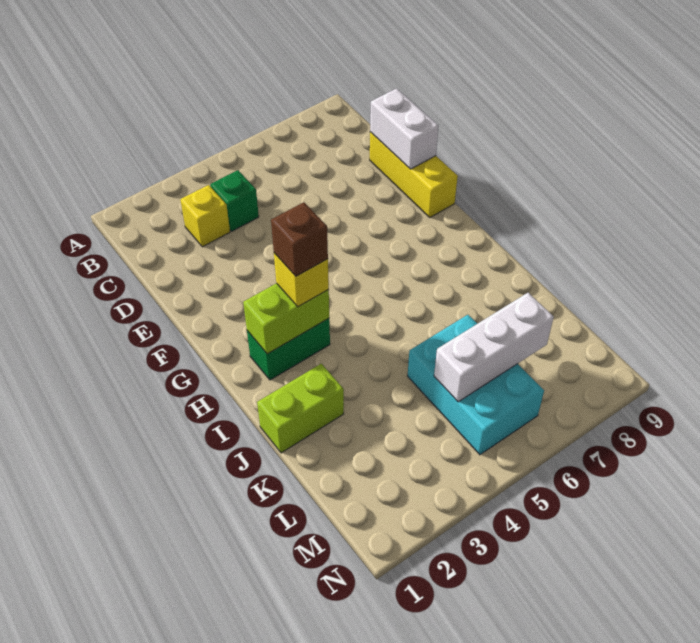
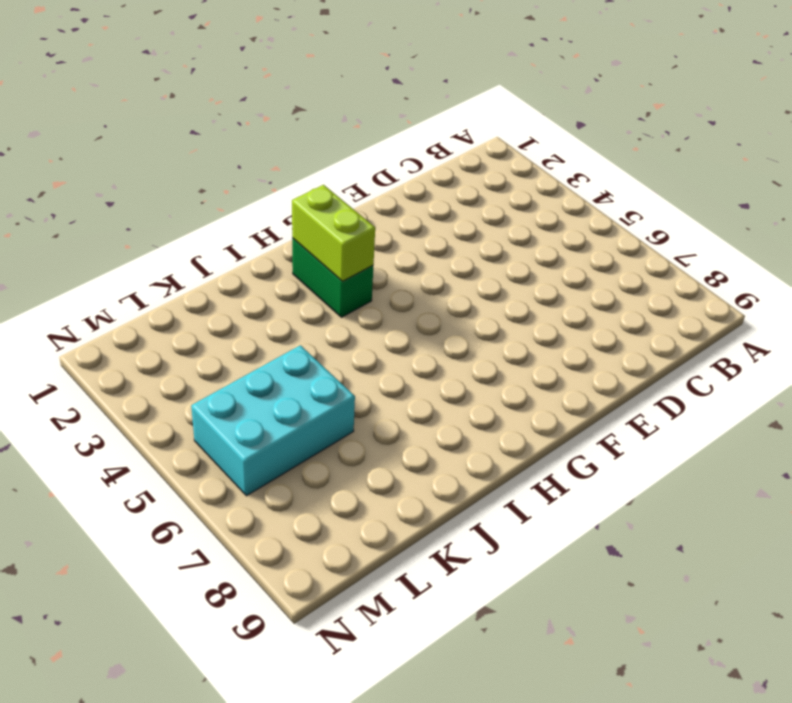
none -> yellow 1x1 brick [180,185,230,247]
none -> green 1x1 brick [210,170,259,231]

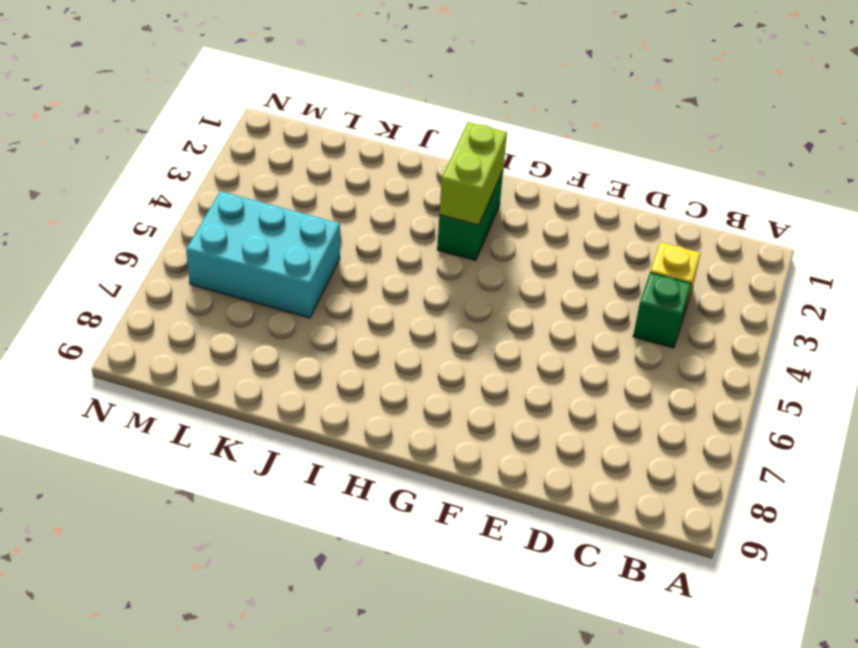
none -> yellow 1x3 brick [370,132,458,217]
none -> lime 1x2 brick [257,364,344,453]

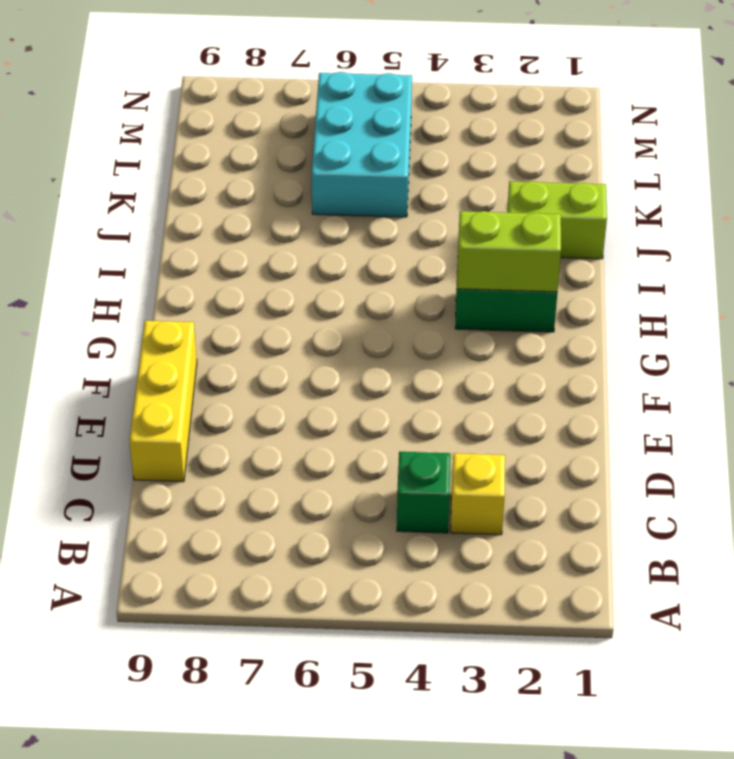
none -> white 1x2 brick [370,88,439,169]
none -> white 1x3 brick [434,293,554,402]

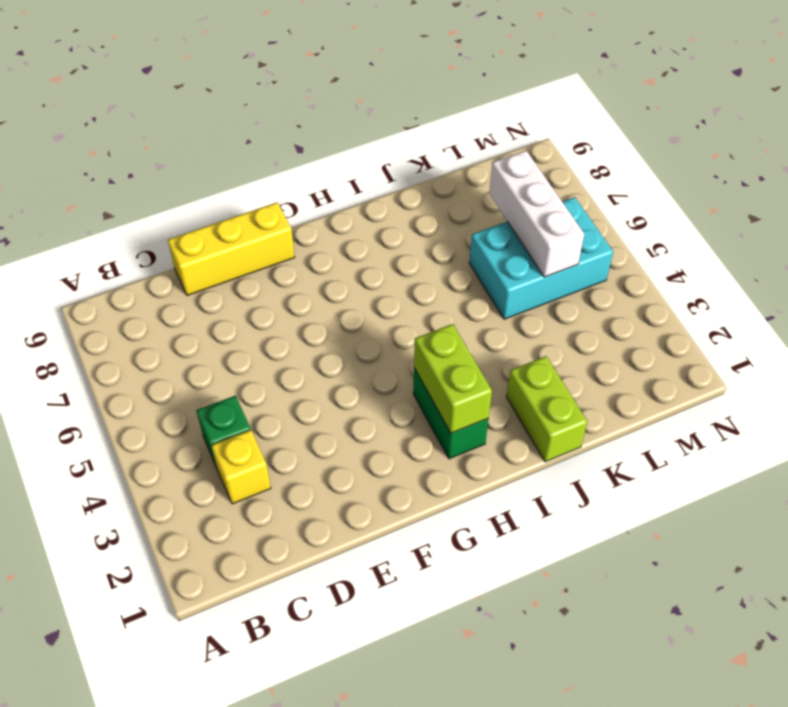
none -> white 1x2 brick [370,88,439,169]
none -> yellow 1x1 brick [274,253,329,307]

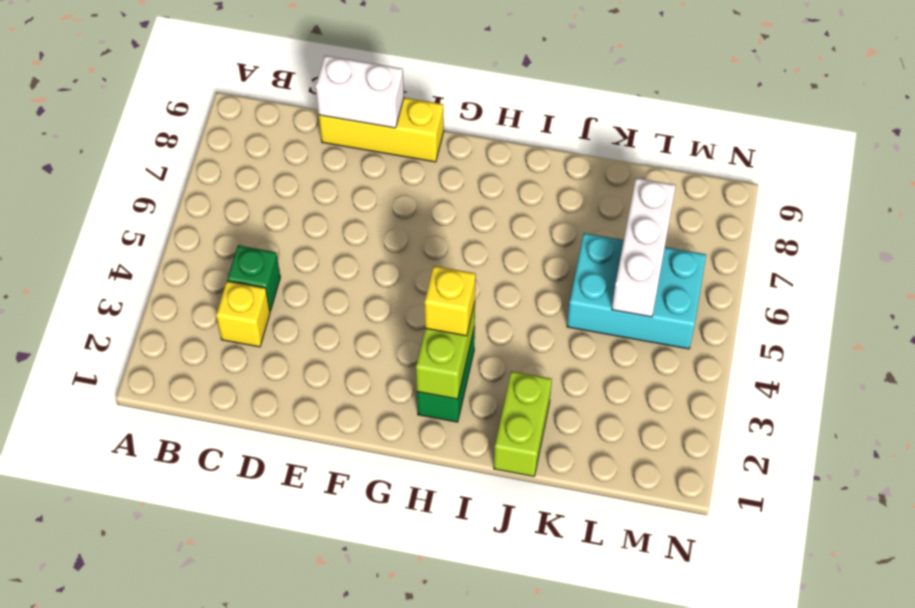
none -> brown 1x1 brick [271,202,328,276]

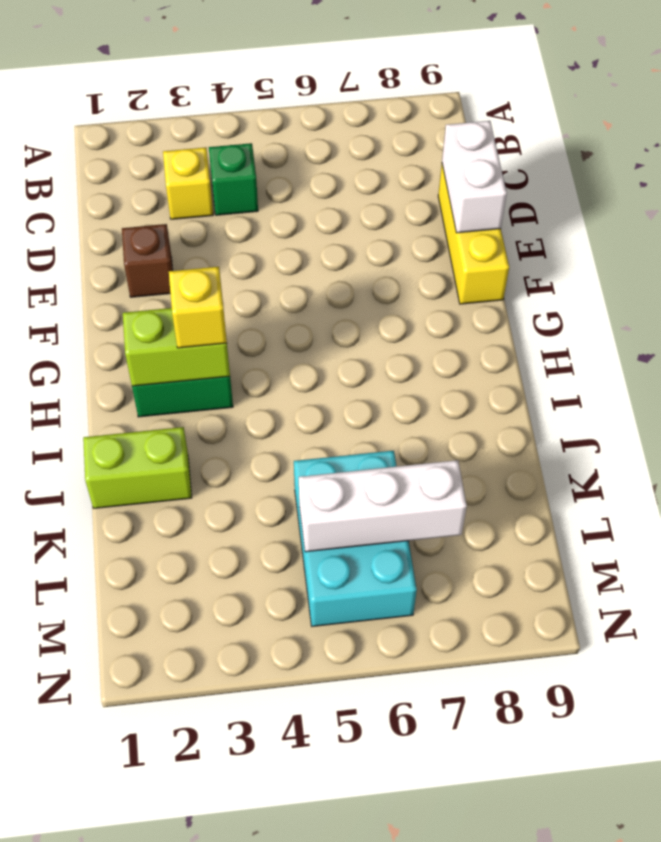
brown 1x1 brick [122,224,173,297] -> brown 1x1 brick moved to [271,202,328,276]

